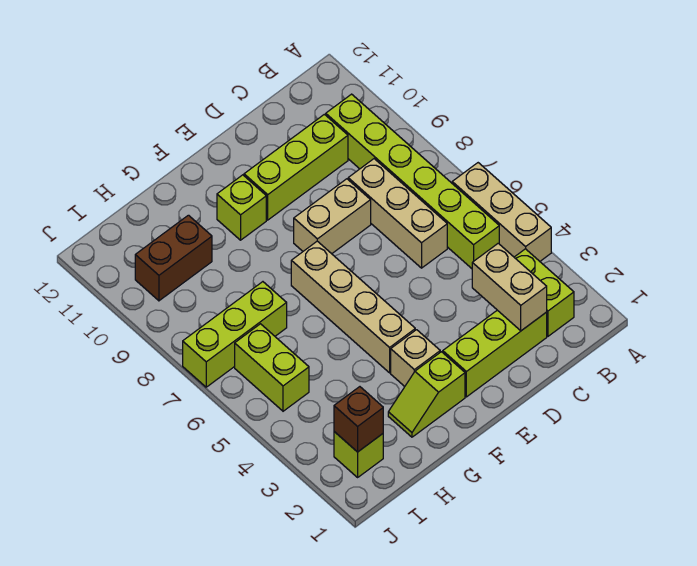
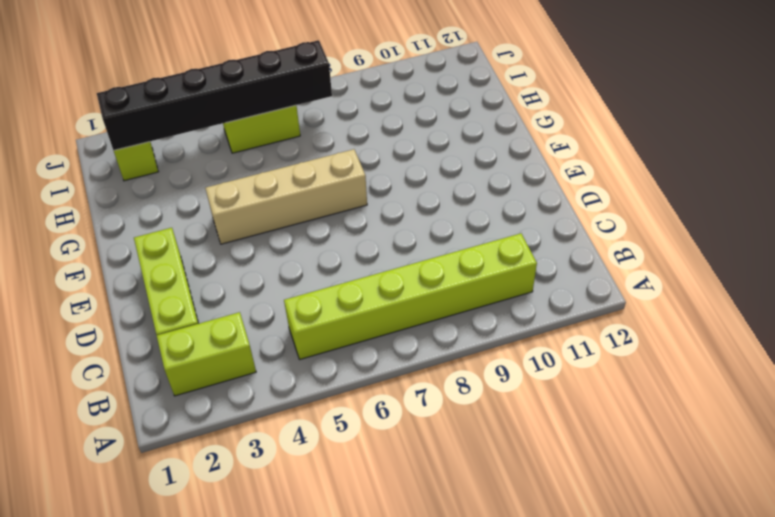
black 1x6 brick [97,40,332,150] -> brown 1x1 brick [334,387,383,452]
none -> tan 1x3 brick [452,163,551,261]
none -> tan 1x3 brick [348,159,447,268]
none -> lime 1x3 brick [244,114,348,220]

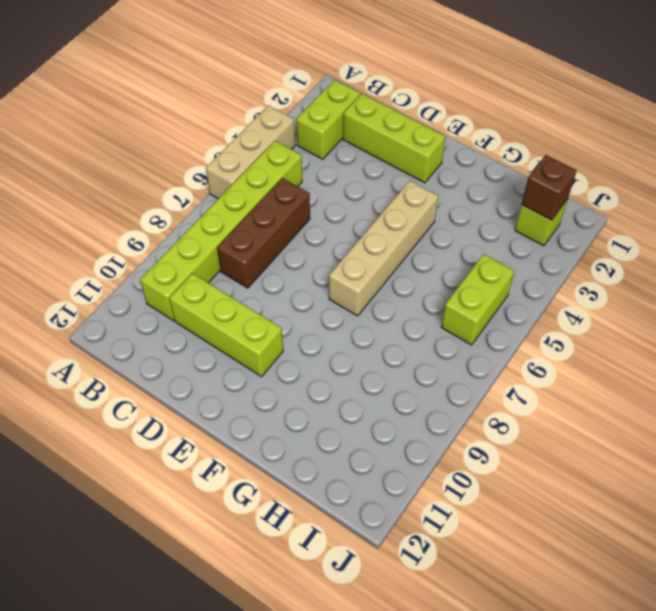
brown 1x3 brick [217,178,310,288] -> tan 1x3 brick [348,159,447,268]
none -> tan 1x2 brick [294,179,371,254]
none -> lime 1x2 slope [388,352,465,437]
none -> tan 1x1 brick [391,330,440,386]

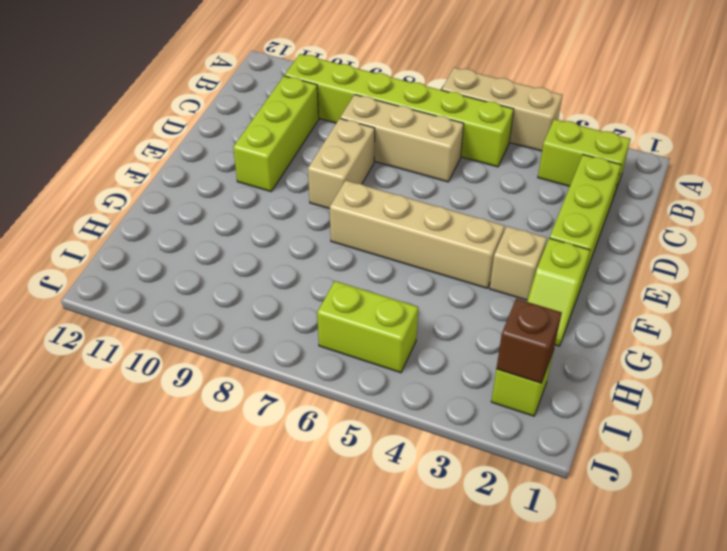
none -> lime 1x1 brick [217,175,266,240]
none -> lime 1x3 brick [183,282,287,387]
none -> brown 1x2 brick [135,215,212,301]

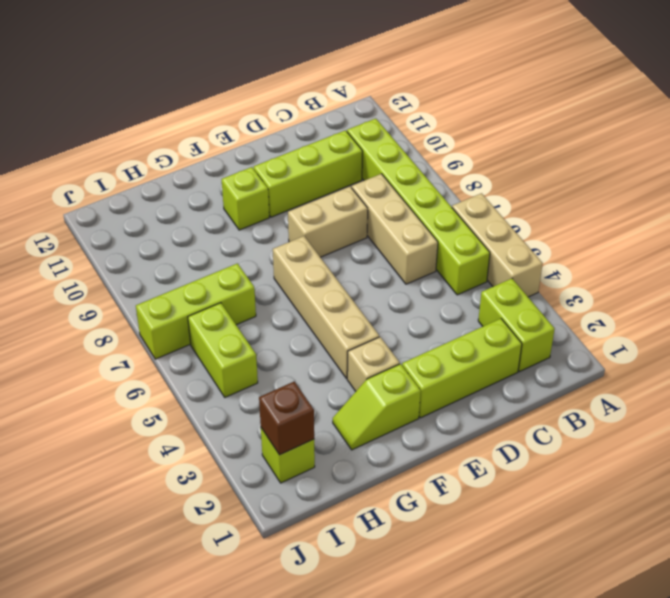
none -> brown 1x2 brick [135,215,212,301]
none -> tan 1x2 brick [472,243,547,331]

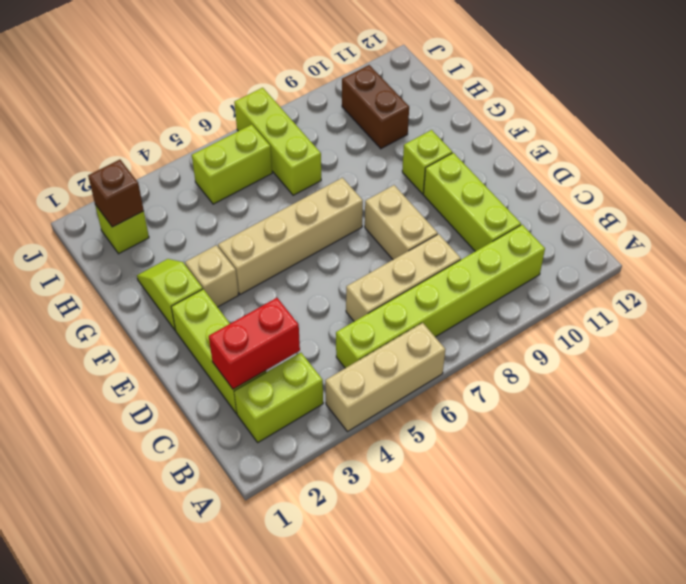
red 1x2 brick [209,298,300,389] -> tan 1x2 brick [472,243,547,331]

